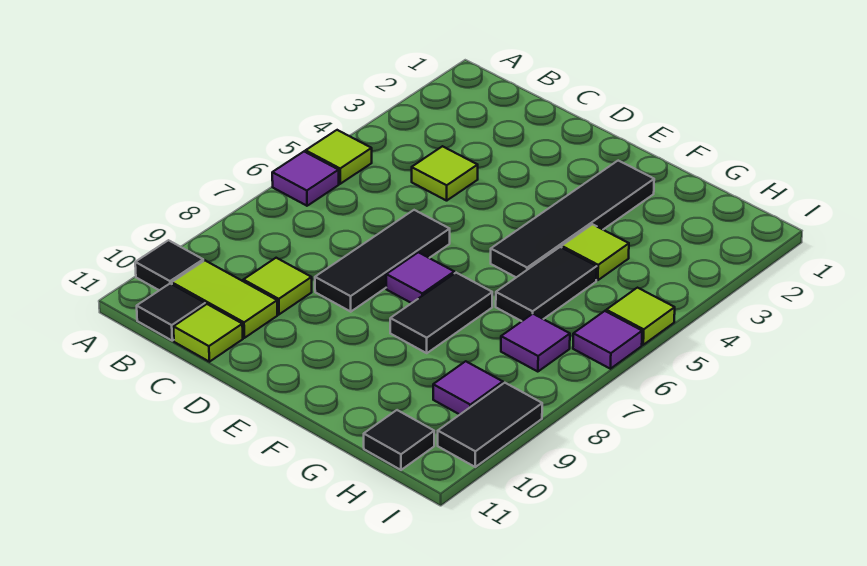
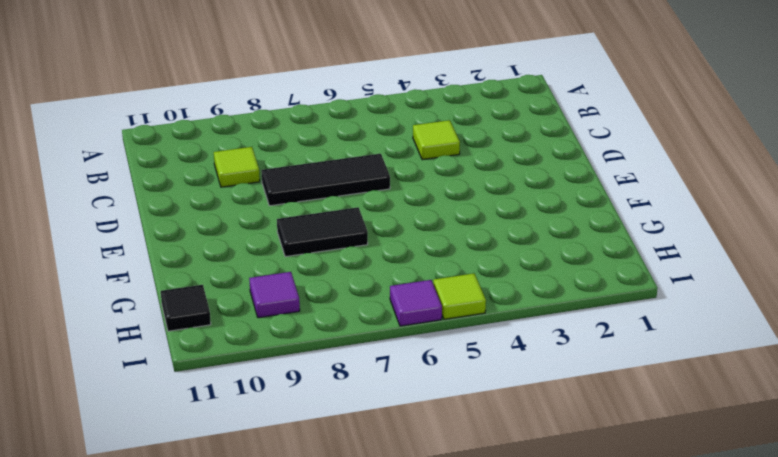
none -> lime 1x1 tile [306,130,372,184]
none -> purple 1x1 tile [272,152,339,206]
none -> black 1x1 tile [135,240,203,290]

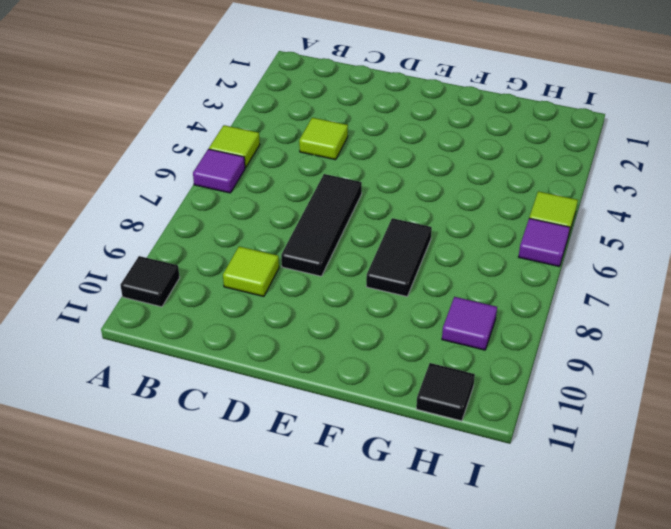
none -> lime 1x2 tile [172,261,277,338]
none -> black 1x1 tile [137,284,205,341]
none -> lime 1x1 tile [174,304,243,362]

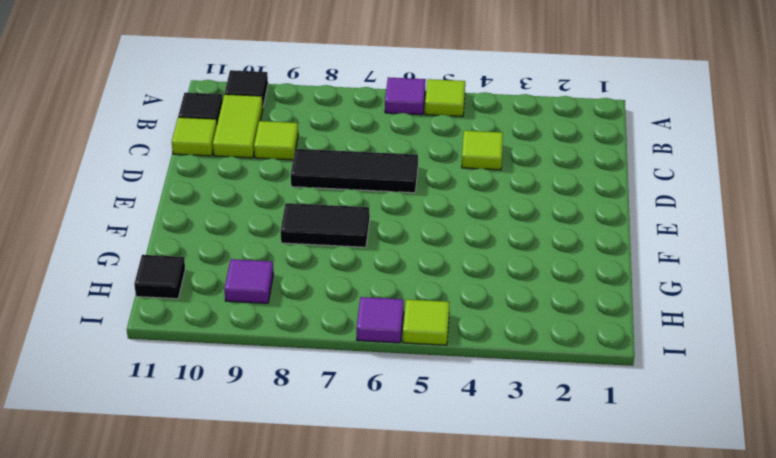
none -> purple 1x1 tile [386,252,454,303]
none -> black 1x4 tile [491,161,654,277]
none -> lime 1x1 tile [562,224,629,280]

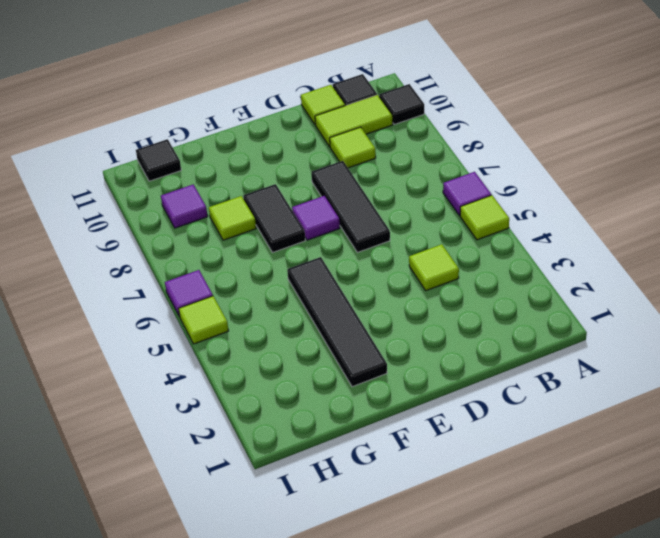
lime 1x1 tile [209,196,256,240] -> lime 1x1 tile moved to [562,224,629,280]
none -> black 1x2 tile [496,247,597,321]
none -> purple 1x1 tile [501,314,570,372]
none -> black 1x2 tile [438,383,542,467]

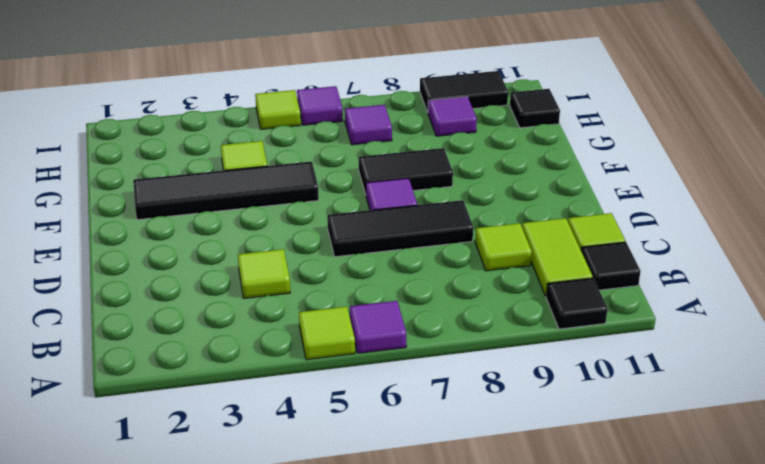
none -> black 1x2 tile [496,247,597,321]

